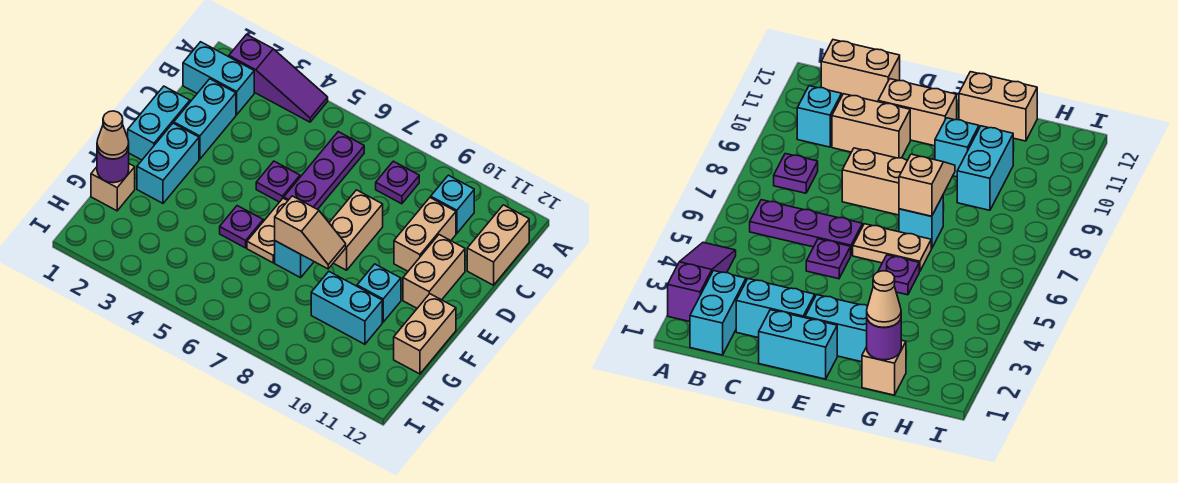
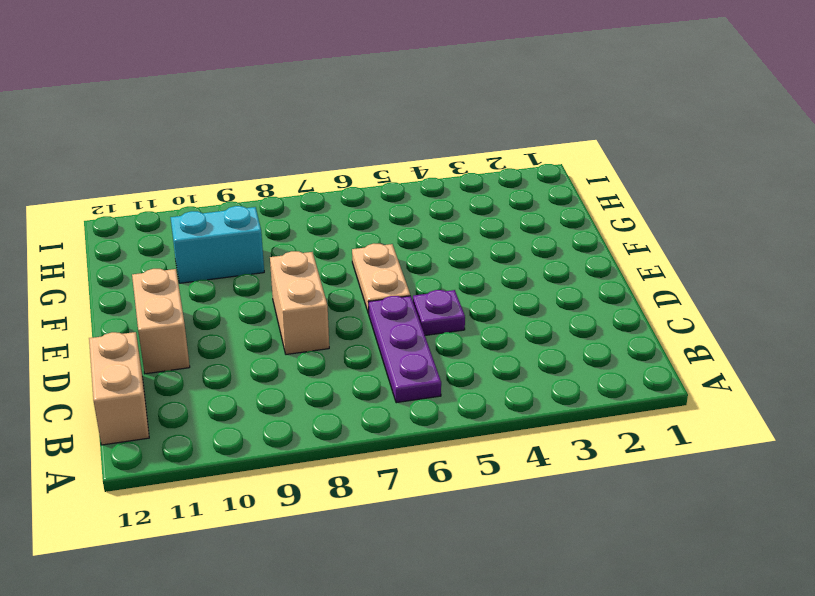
none -> purple 1x3 slope [229,34,328,122]
none -> cyan 1x2 brick [183,42,254,115]
none -> purple 1x1 plate [376,161,419,204]

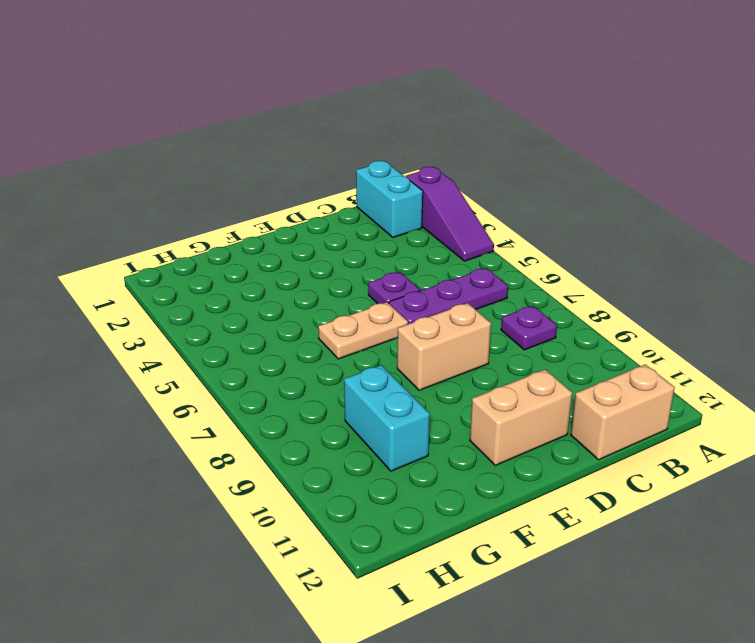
none -> cyan 1x1 brick [431,175,474,233]
none -> cyan 1x2 brick [174,79,236,159]
none -> tan 1x2 brick [394,198,456,271]

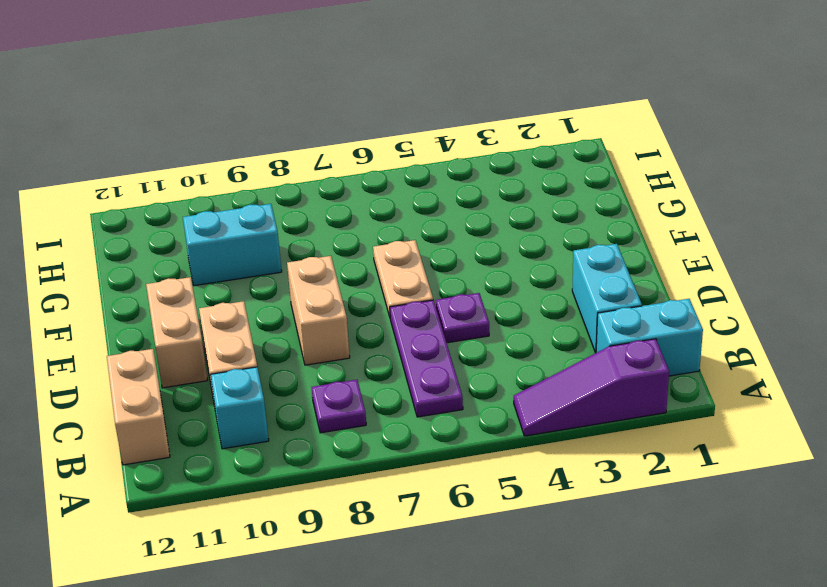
none -> cyan 1x2 brick [128,86,190,160]
none -> cyan 1x2 brick [137,123,199,203]
none -> purple 1x1 plate [220,206,263,248]

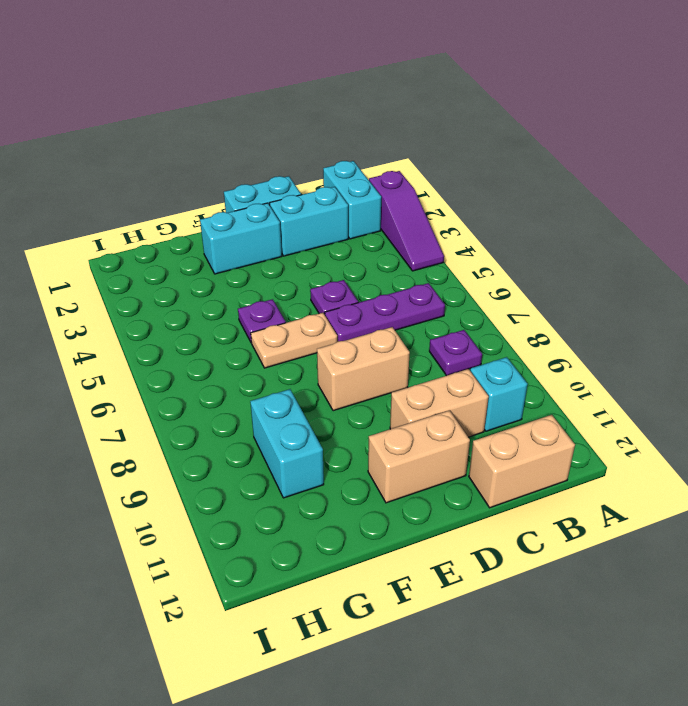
none -> cyan 1x1 brick [275,241,314,278]
none -> cyan 1x1 brick [357,264,401,322]
none -> tan 1x2 brick [394,294,456,374]

